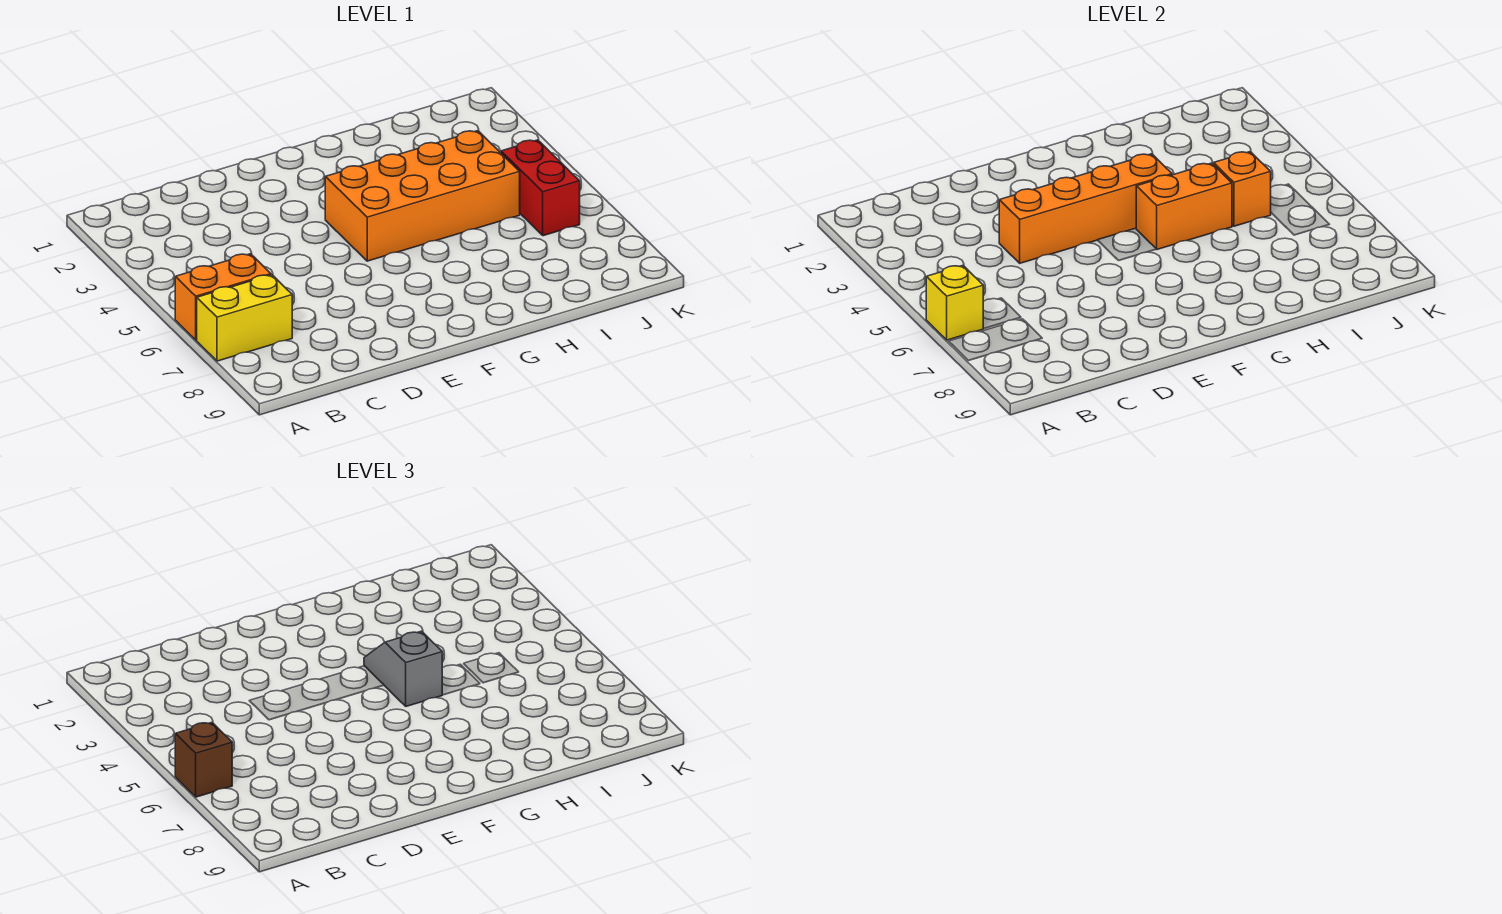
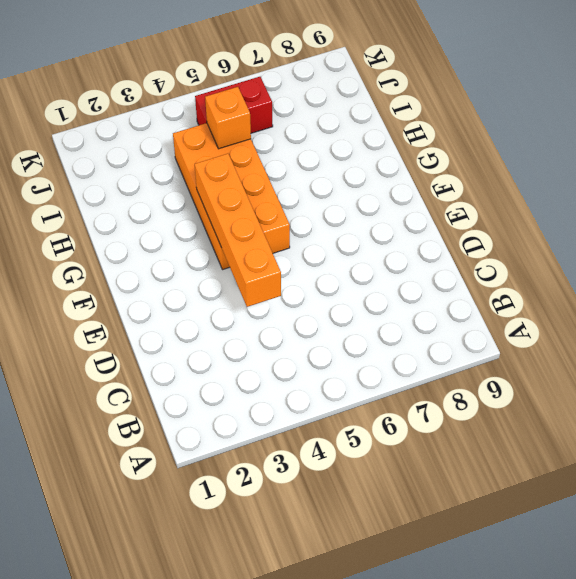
none -> orange 1x2 brick [175,254,271,340]
none -> yellow 1x2 brick [197,275,292,361]

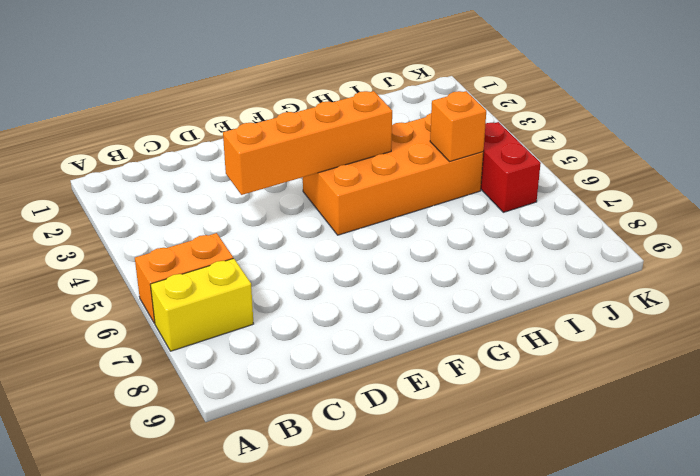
none -> yellow 1x1 brick [926,266,984,340]
none -> orange 1x2 brick [1136,163,1232,249]

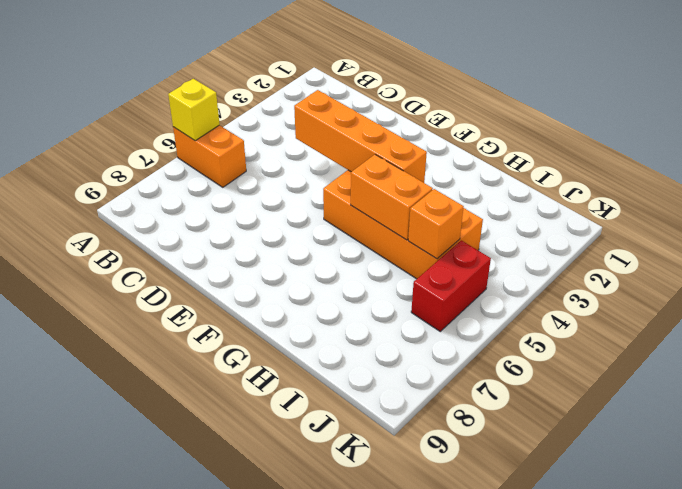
none -> yellow 1x2 brick [197,275,292,361]
none -> brown 1x1 brick [175,723,232,797]

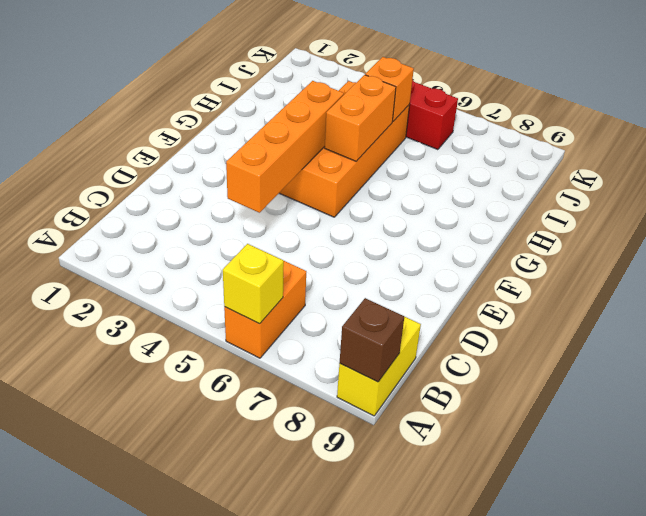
yellow 1x2 brick [337,317,421,416] -> yellow 1x2 brick moved to [197,275,292,361]
brown 1x1 brick [340,298,404,382] -> brown 1x1 brick moved to [175,723,232,797]
none -> grey 1x2 slope [364,631,442,706]

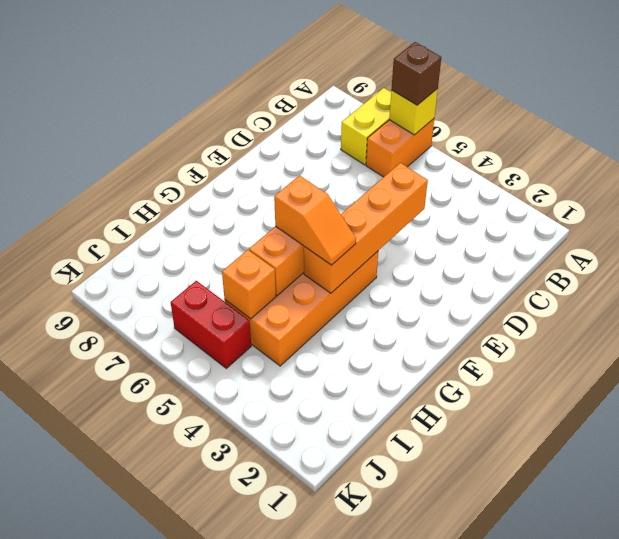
orange 1x2 slope [274,176,356,265] -> grey 1x2 slope [364,631,442,706]

